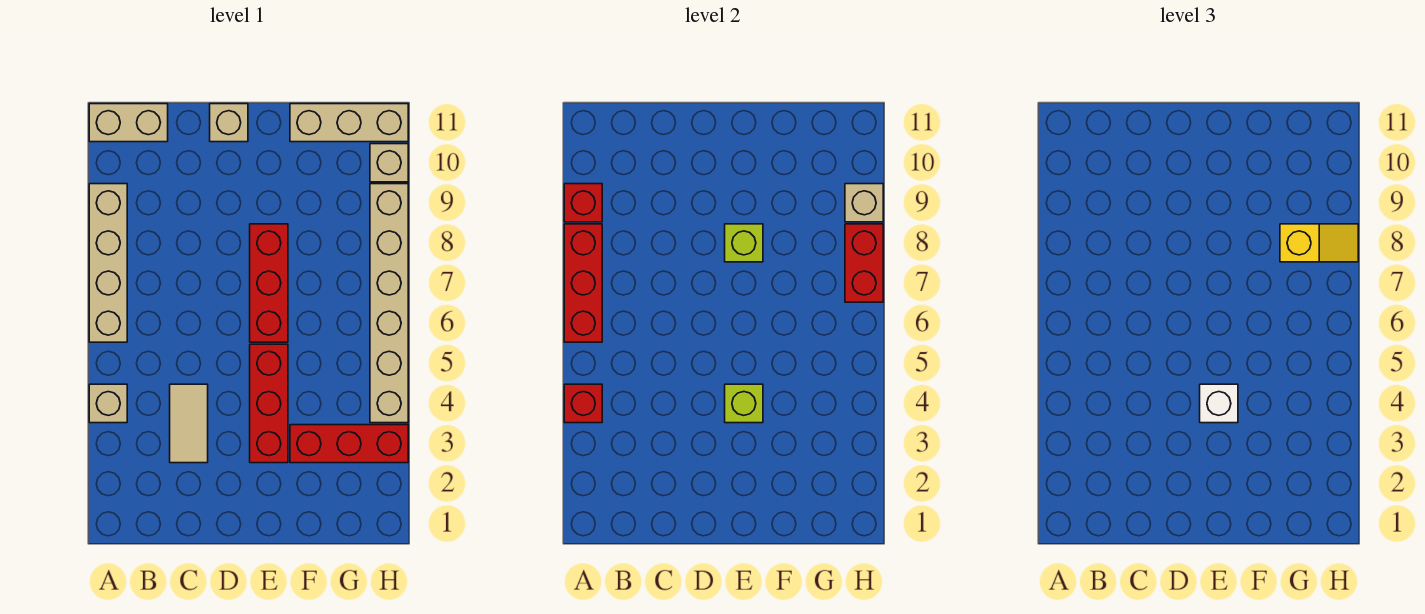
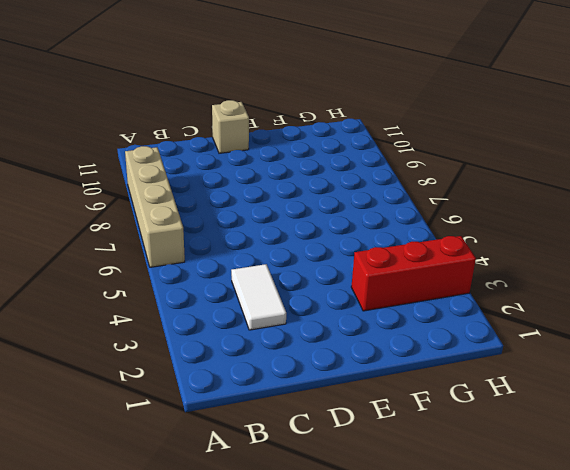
white 1x2 tile [231,264,286,330] -> tan 1x2 tile [170,384,208,463]
none -> tan 1x1 brick [89,384,127,423]
none -> tan 1x2 brick [89,104,168,142]
none -> red 1x3 brick [250,344,288,463]

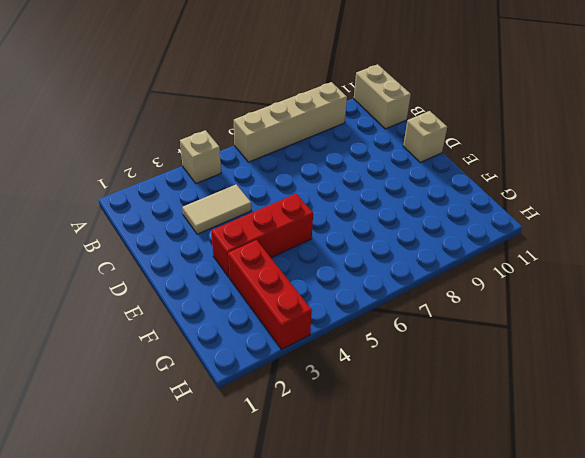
none -> red 1x3 brick [250,224,288,342]
none -> tan 1x3 brick [290,104,408,142]
none -> tan 1x6 brick [370,184,408,423]

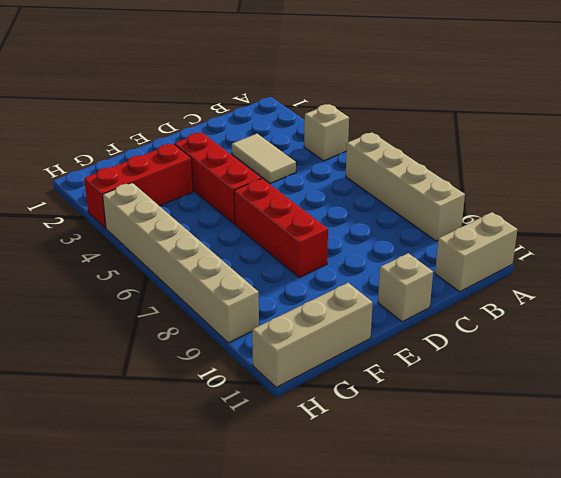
none -> tan 1x1 brick [370,144,408,182]
none -> red 1x1 brick [564,384,602,423]
none -> red 1x3 brick [564,224,602,342]

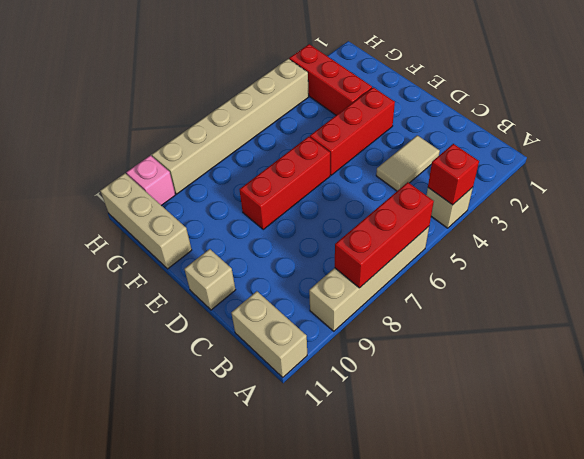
pink 1x1 brick [127,155,175,206] -> tan 1x1 brick [370,144,408,182]
none -> red 1x1 brick [564,184,602,222]
none -> lime 1x1 brick [725,384,763,423]
none -> lime 1x1 brick [725,224,763,262]

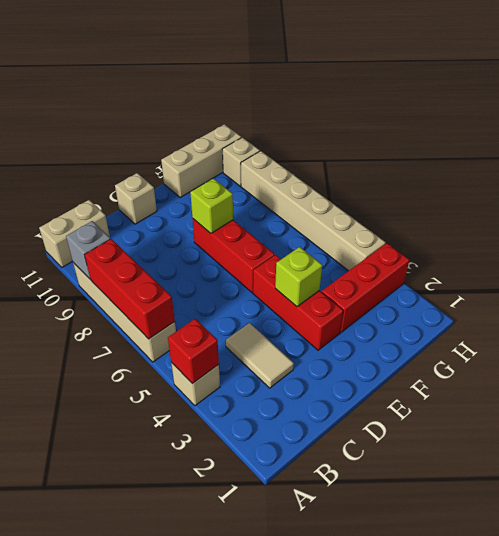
grey 1x1 brick [66,221,110,279] -> red 1x1 brick [564,184,602,222]
none -> red 1x2 brick [845,224,883,302]
none -> tan 1x1 brick [845,184,883,222]
none -> white 1x1 brick [1200,384,1238,423]

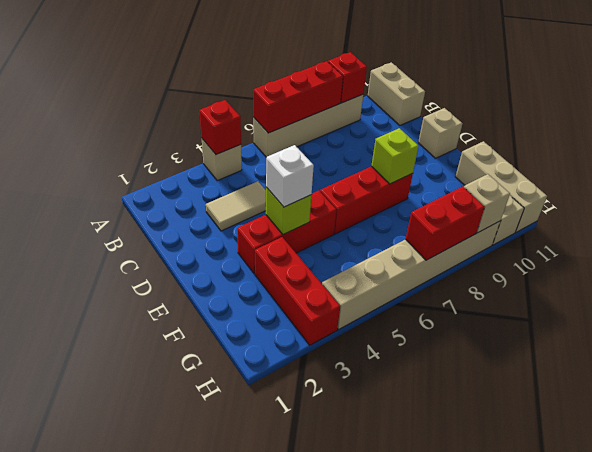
none -> yellow 1x2 slope [1280,224,1358,262]

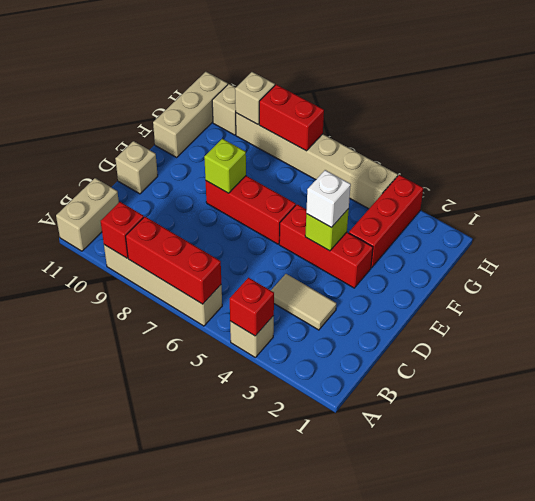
none -> yellow 1x2 slope [1280,224,1358,262]

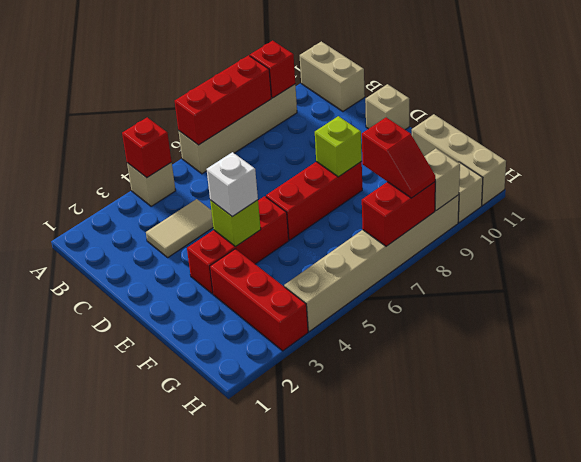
red 1x2 slope [362,118,435,198] -> yellow 1x2 slope [1280,224,1358,262]

